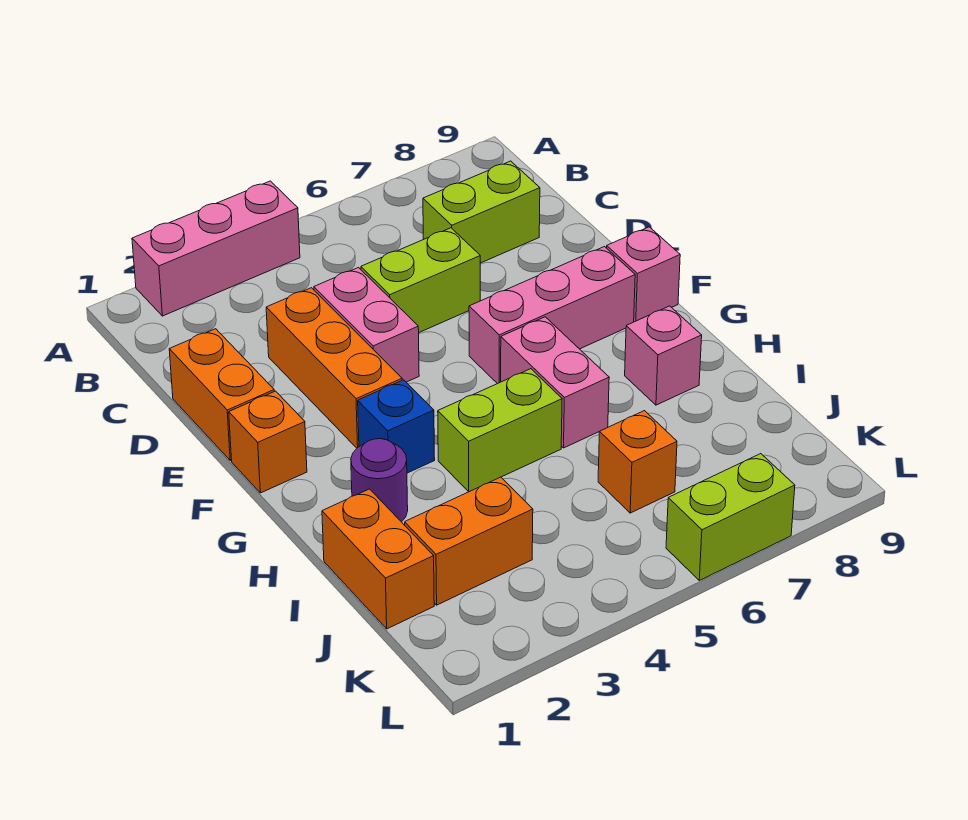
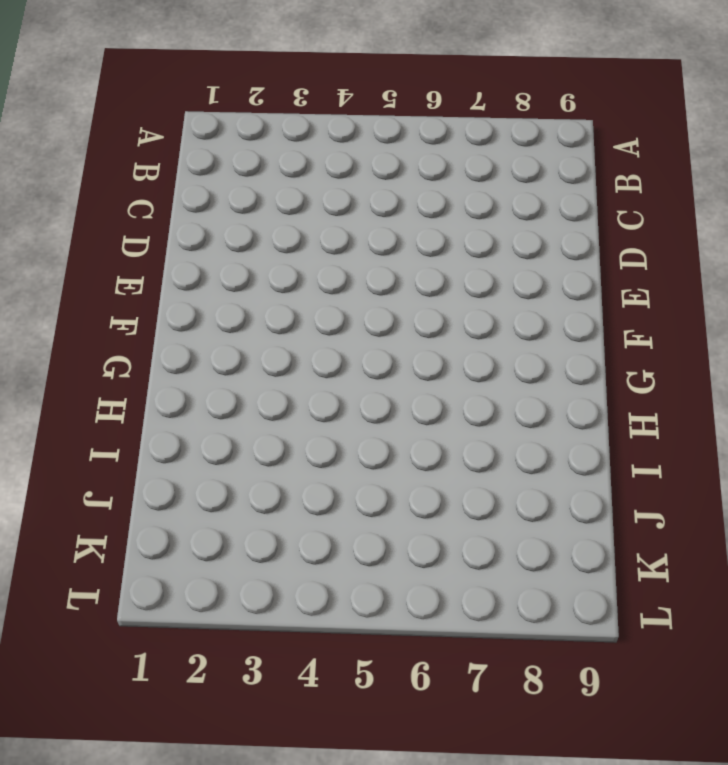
none -> pink 1x3 brick [132,181,300,316]
none -> lime 1x2 brick [423,161,540,263]
none -> orange 1x2 brick [169,329,274,460]

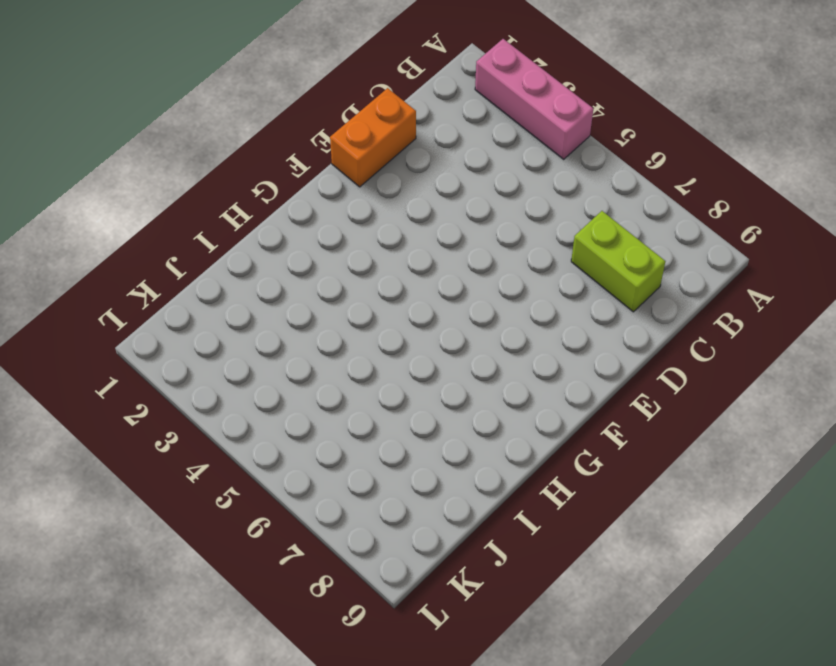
none -> orange 1x3 brick [266,288,402,448]
none -> pink 1x2 brick [314,268,419,382]
none -> lime 1x2 brick [361,228,480,332]

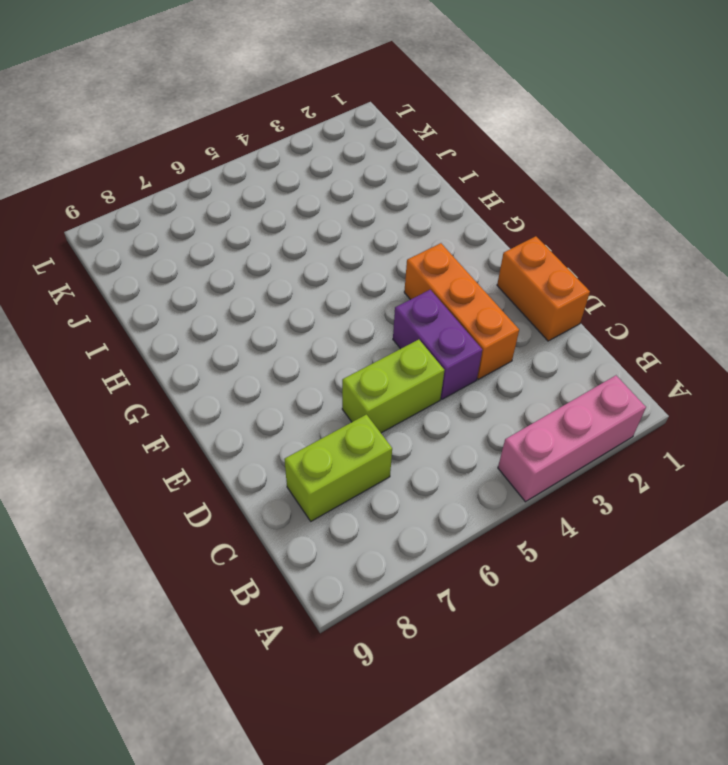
purple 1x2 brick [393,290,482,399] -> pink 1x2 brick [314,268,419,382]
none -> orange 1x1 brick [229,391,307,493]
none -> pink 1x3 brick [469,247,635,384]
none -> pink 1x1 brick [607,227,680,322]

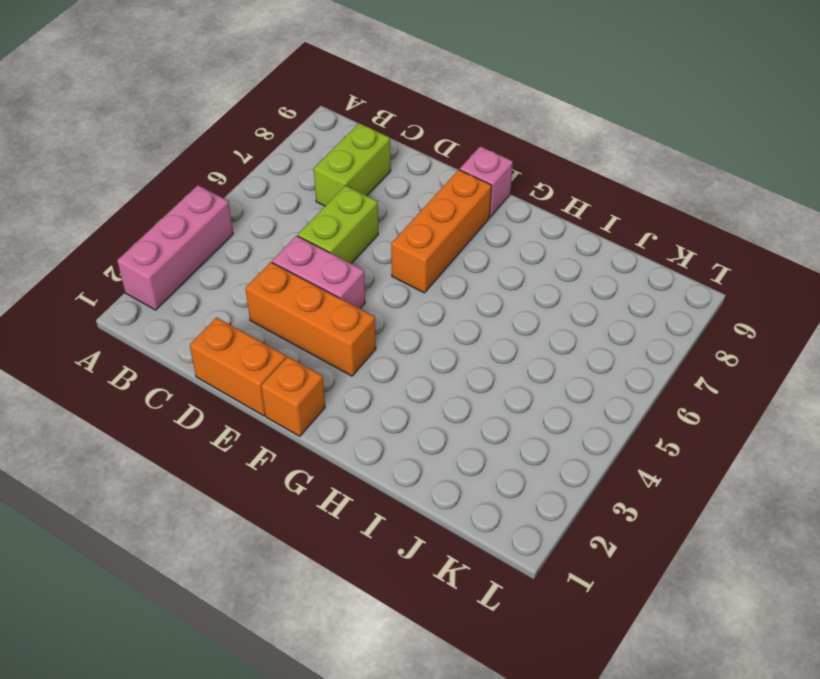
orange 1x3 brick [391,170,492,293] -> pink 1x3 brick [469,247,635,384]
none -> blue 1x1 brick [358,380,435,473]
none -> pink 1x2 brick [501,317,609,448]
none -> purple 1x1 round brick [351,439,408,522]

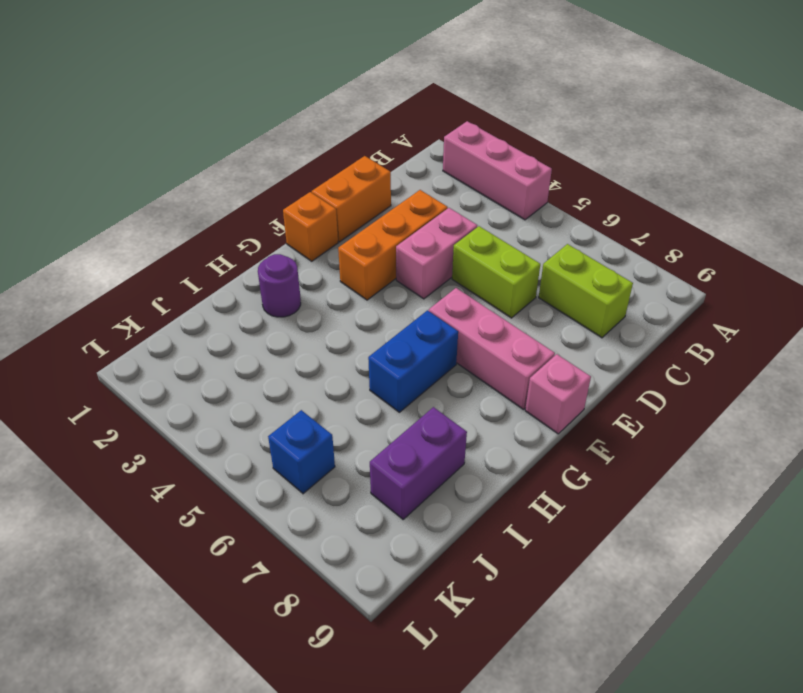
blue 1x2 brick [368,310,458,412] -> pink 1x2 brick [501,317,609,448]
purple 1x2 brick [370,407,467,519] -> none
blue 1x1 brick [268,410,335,494] -> blue 1x1 brick moved to [358,380,435,473]
none -> lime 1x2 brick [438,369,562,492]
none -> pink 1x1 brick [625,306,702,405]
none -> orange 1x2 brick [322,489,434,629]

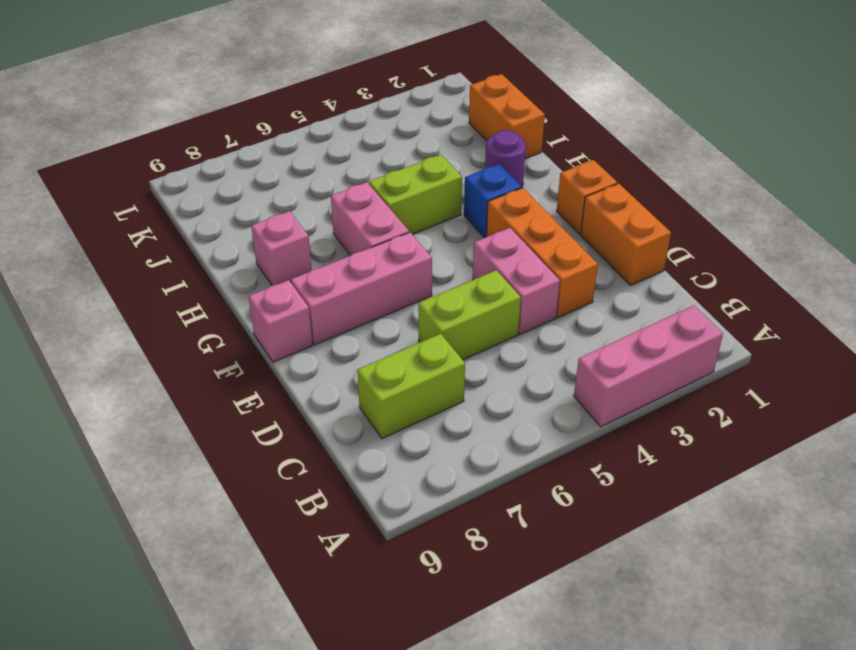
none -> orange 1x2 brick [405,477,533,605]
none -> orange 1x1 brick [598,411,677,513]
none -> lime 1x2 brick [666,454,795,580]

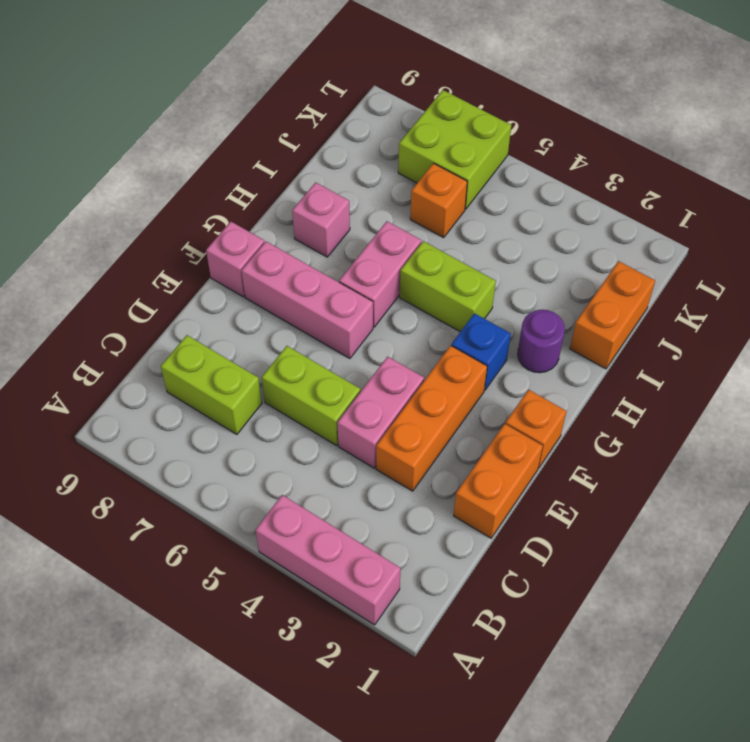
lime 2x2 brick [398,90,511,209] -> lime 1x2 brick [666,454,795,580]
none -> orange 1x2 brick [405,477,533,605]

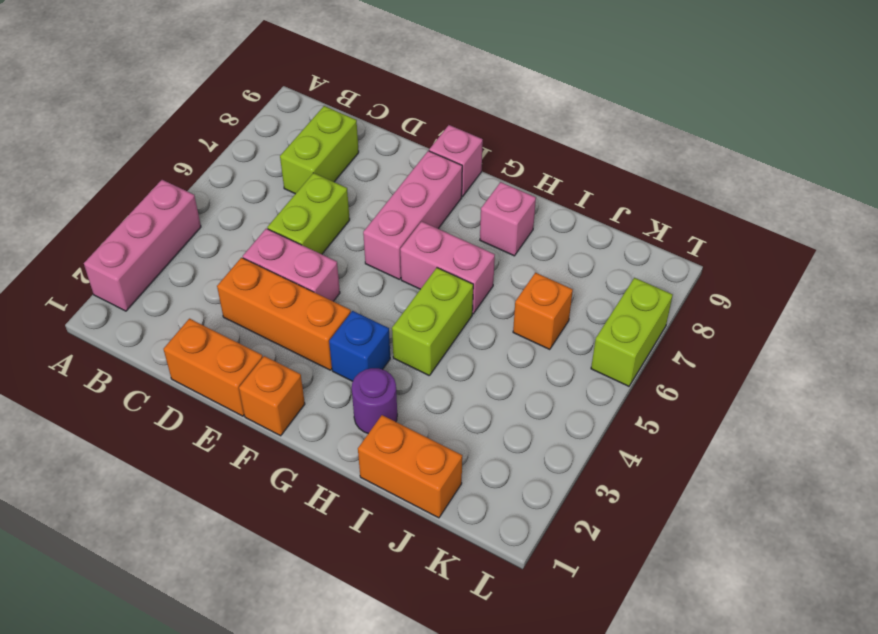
none -> orange 1x2 brick [405,477,533,605]

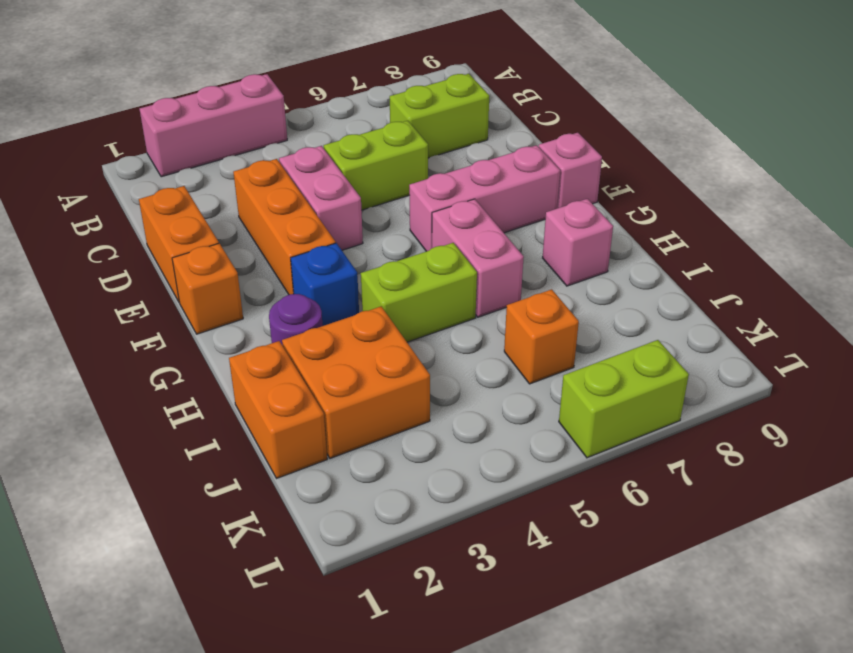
orange 2x2 brick [282,306,430,458] -> orange 1x2 brick [405,477,533,605]

